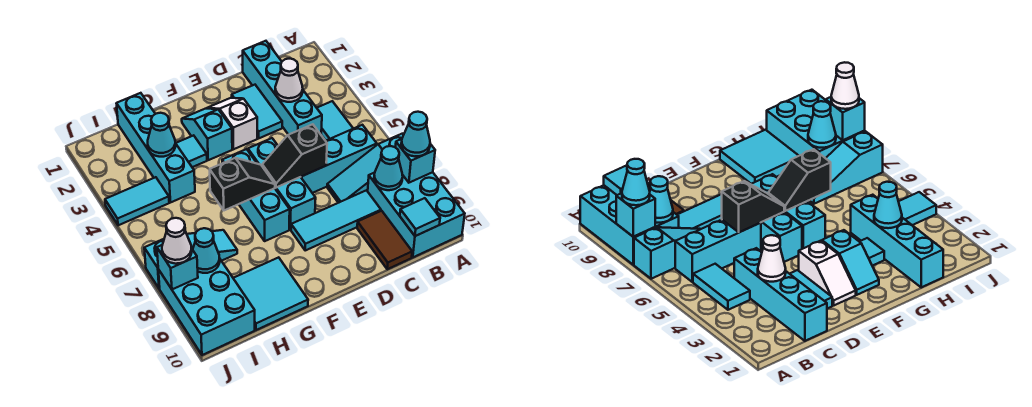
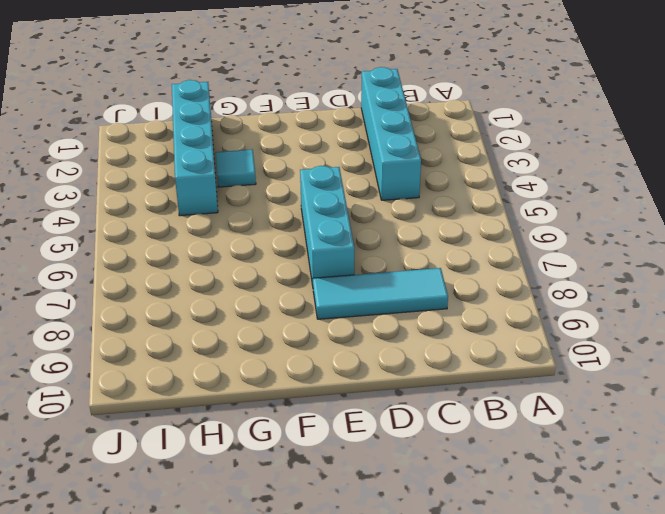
none -> cyan 1x3 slope [327,134,403,203]
none -> cyan 2x3 brick [368,172,465,257]
none -> cyan 1x2 tile [317,101,353,141]

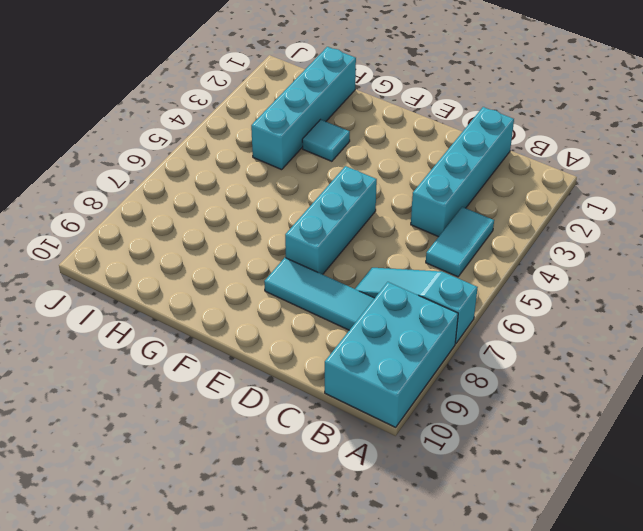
none -> cyan 1x3 brick [301,125,377,193]
none -> brown 1x2 tile [357,211,412,269]
none -> cyan 1x2 tile [232,85,282,138]

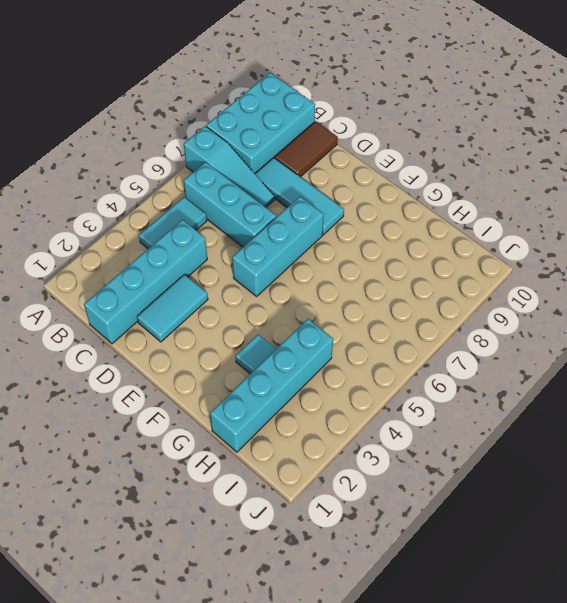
none -> white 1x2 slope [207,98,257,149]
none -> cyan 1x2 slope [182,109,232,160]
none -> cyan 1x3 brick [222,149,290,241]

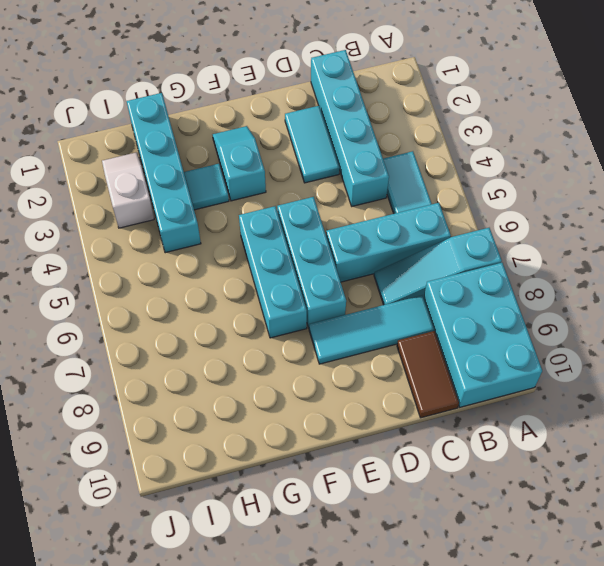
white 1x2 slope [102,152,154,228] -> white 1x2 slope moved to [207,98,257,149]
none -> cyan 2x2 tile [233,257,308,330]
none -> cyan 1x3 slope [144,230,237,289]
none -> cyan 1x2 tile [105,177,169,225]

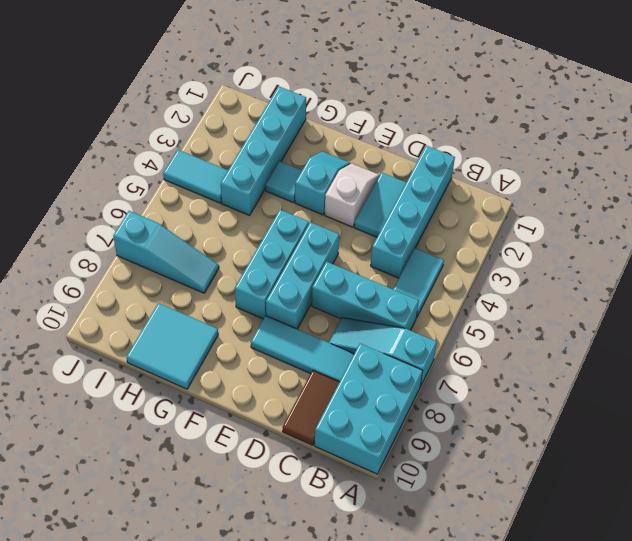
none -> cyan 2x3 brick [158,259,255,355]
none -> cyan 1x1 brick [395,139,435,183]
none -> cyan 1x1 cone [374,146,403,190]

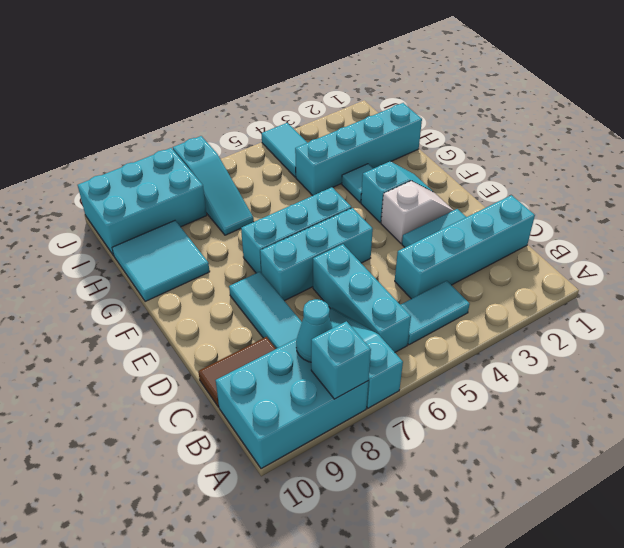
none -> cyan 1x1 tile [400,198,440,236]
none -> white 1x1 cone [275,59,303,102]
none -> black 1x2 slope [262,124,327,188]

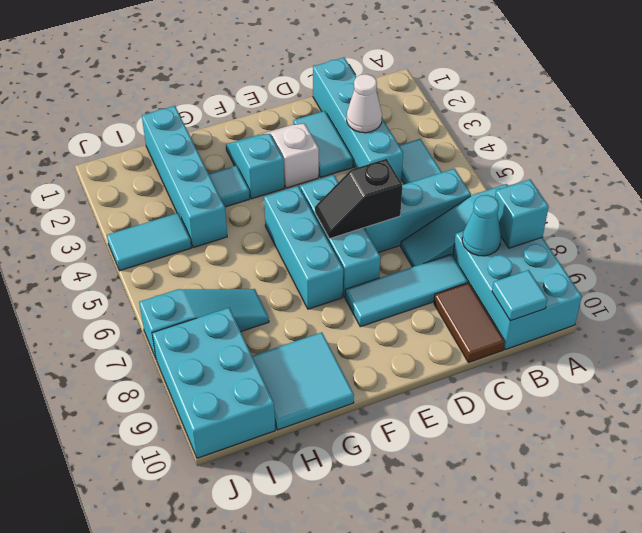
none -> black 1x2 slope [210,158,275,210]
none -> cyan 1x1 cone [148,113,175,157]
none -> cyan 1x1 cone [193,228,220,273]

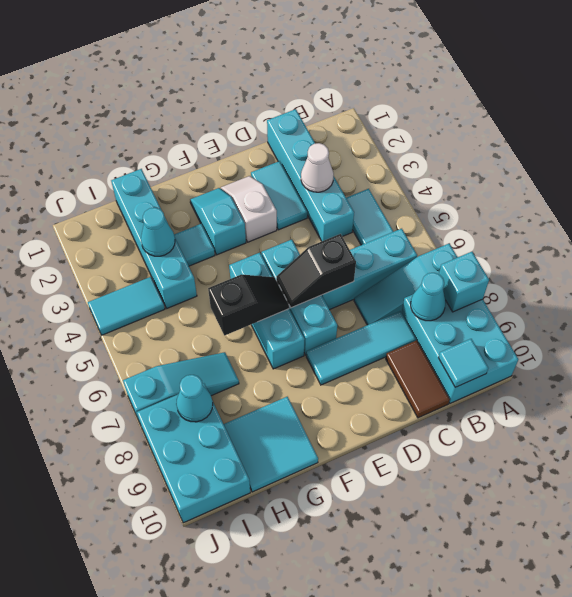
none -> cyan 1x1 brick [157,245,198,289]
none -> cyan 1x1 cone [401,112,430,156]
none -> white 1x1 cone [162,218,192,264]

